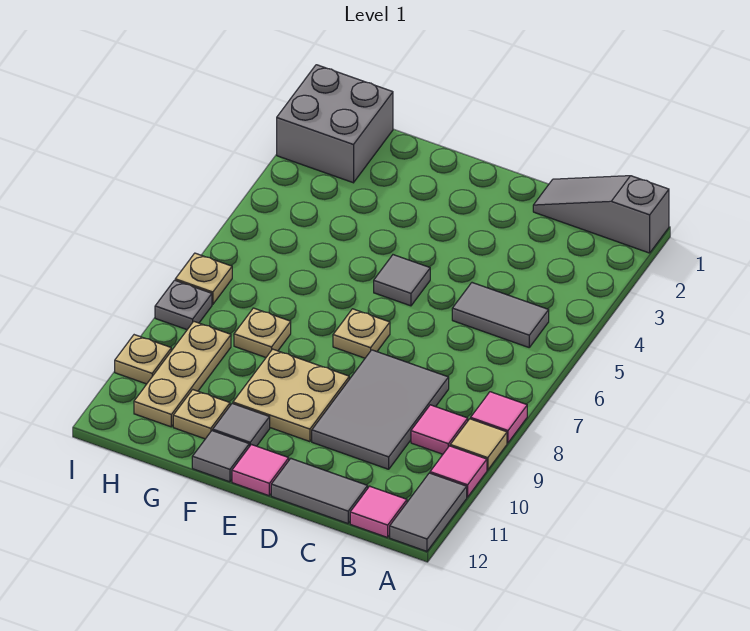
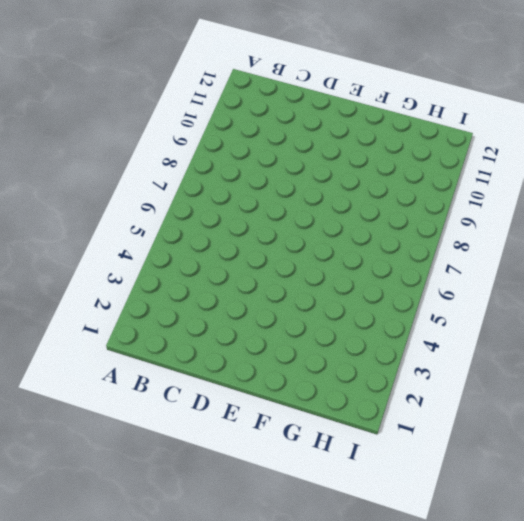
none -> grey 1x3 slope [533,176,669,253]
none -> pink 1x1 tile [471,392,527,443]
none -> tan 1x1 tile [450,419,507,470]

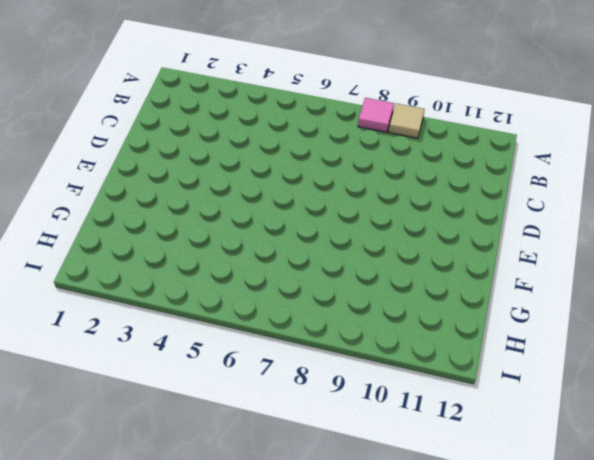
none -> grey 1x3 slope [533,176,669,253]
none -> pink 1x1 tile [430,446,487,497]
none -> grey 1x2 tile [390,473,467,551]

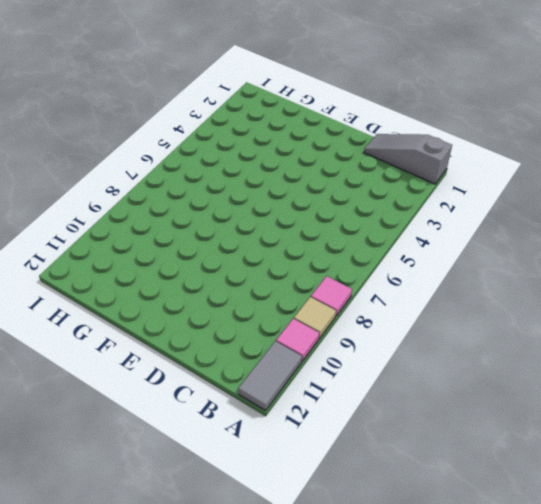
none -> grey 1x2 tile [452,283,549,347]
none -> pink 1x1 tile [411,405,468,454]
none -> pink 1x1 tile [350,486,407,538]

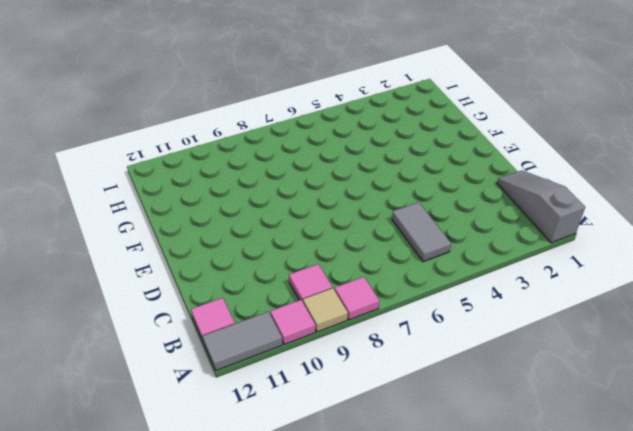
none -> grey 2x3 tile [312,350,449,469]
none -> grey 1x2 tile [271,459,368,524]
none -> grey 1x1 tile [374,255,430,306]

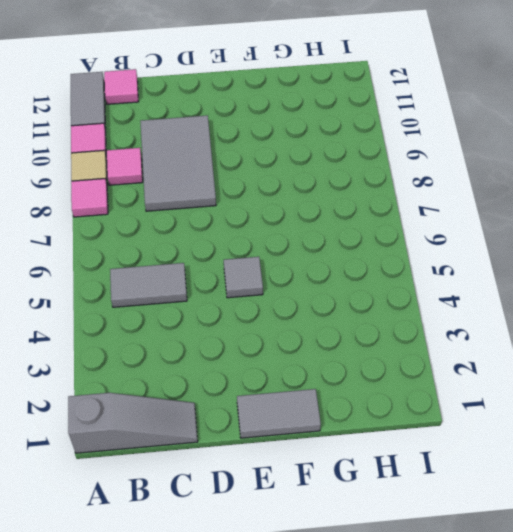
grey 1x2 tile [237,389,321,438] -> grey 1x2 tile moved to [271,459,368,524]
none -> tan 1x1 plate [333,309,390,358]
none -> tan 2x2 plate [233,349,349,442]
none -> pink 1x1 tile [232,444,289,496]

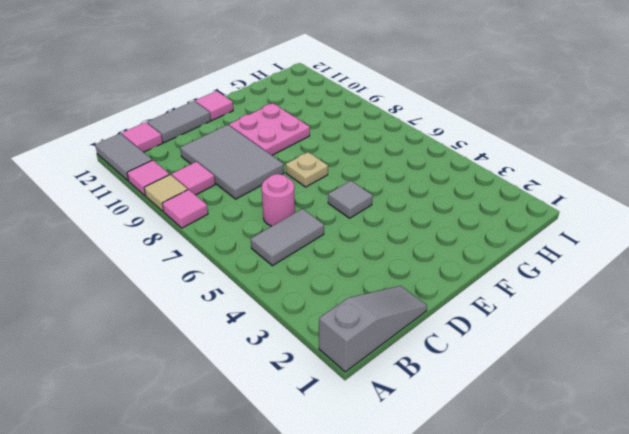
pink 1x1 round brick [261,174,295,226] -> none
pink 2x2 plate [229,103,310,155] -> tan 2x2 plate [233,349,349,442]
none -> grey 1x1 tile [213,404,270,447]
none -> grey 1x1 tile [192,431,249,482]
none -> tan 1x1 plate [234,308,291,357]

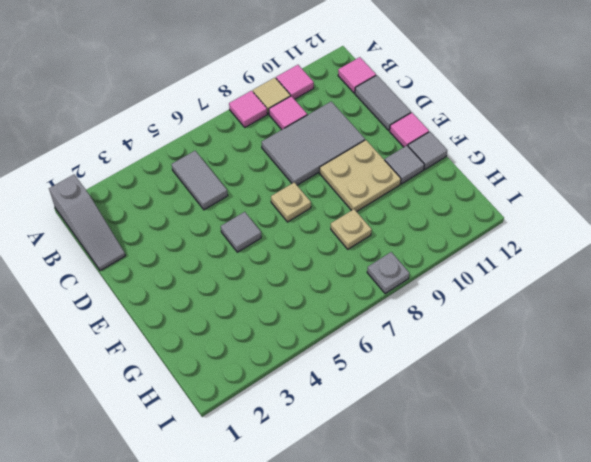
none -> grey 1x2 tile [390,473,467,551]
none -> tan 1x1 plate [173,390,230,439]
none -> grey 2x2 brick [277,65,393,183]

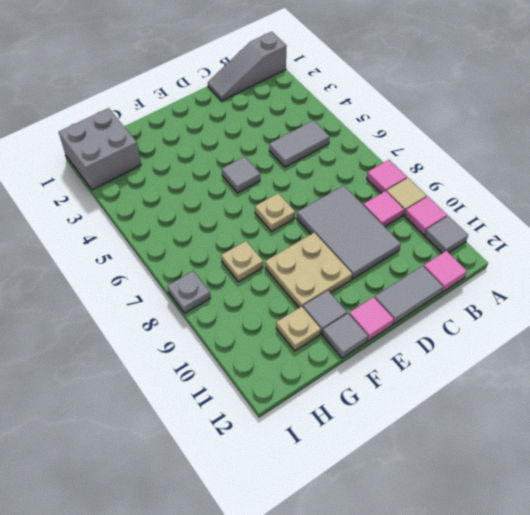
grey 1x1 tile [425,216,468,253] -> grey 1x2 tile [390,473,467,551]
none -> tan 1x3 plate [134,321,231,427]
none -> tan 1x1 plate [175,253,232,304]
none -> tan 1x1 plate [115,335,171,384]

